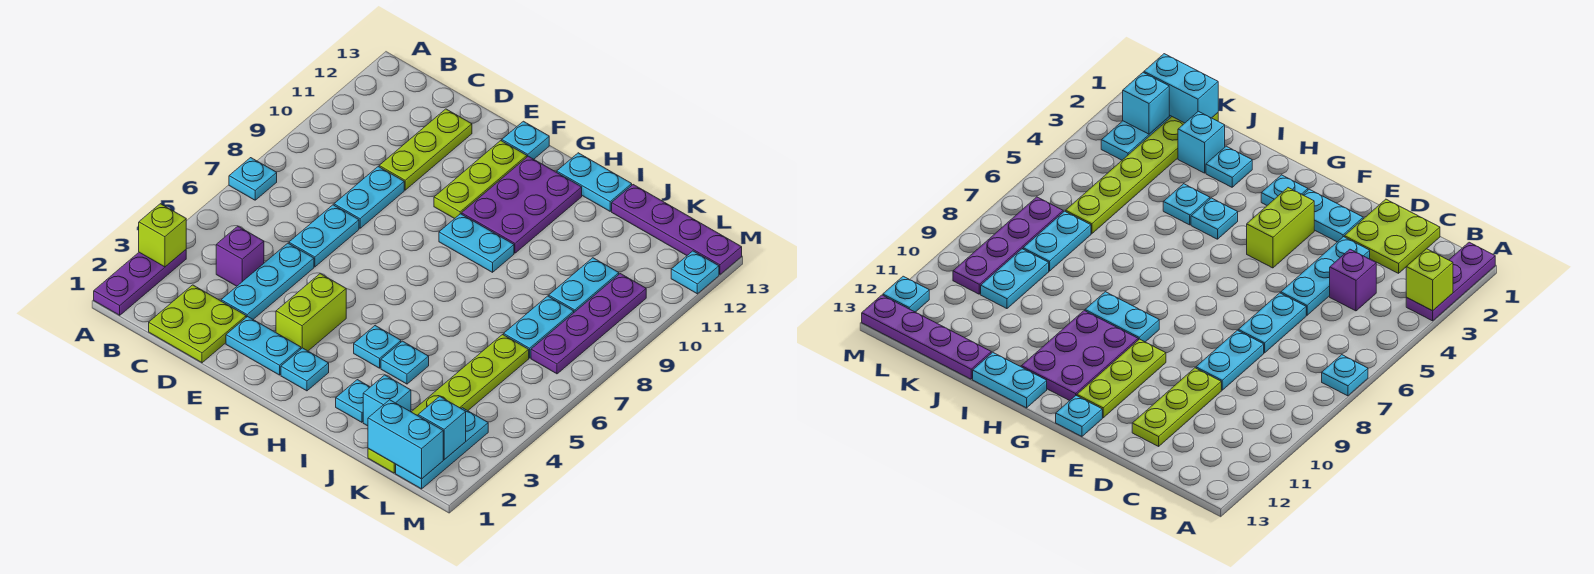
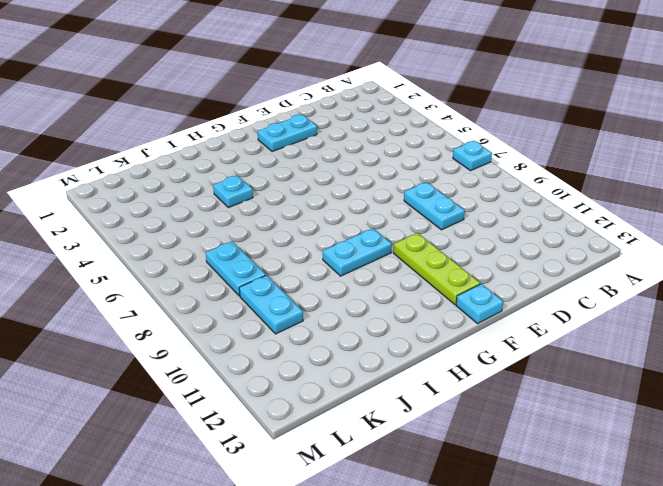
none -> purple 1x3 plate [94,250,186,315]
none -> lime 2x2 plate [149,285,246,363]
none -> purple 1x1 brick [216,226,264,286]
none -> cyan 1x3 plate [221,243,314,319]

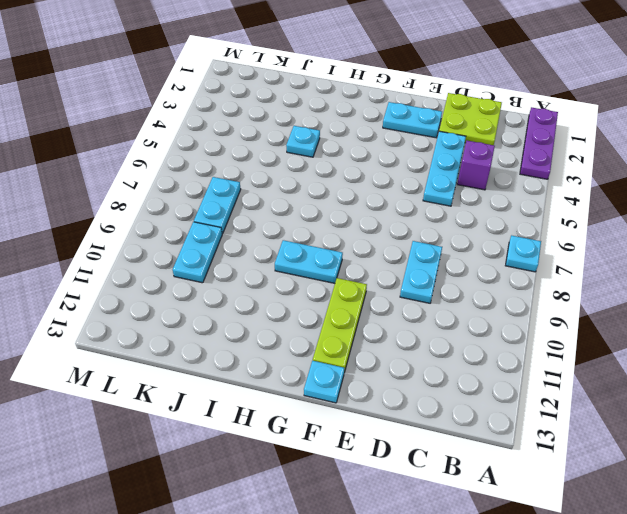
none -> cyan 1x2 plate [289,205,359,267]
none -> lime 1x3 plate [379,109,472,190]
none -> lime 1x2 brick [276,274,346,351]
none -> cyan 1x1 plate [281,348,329,391]

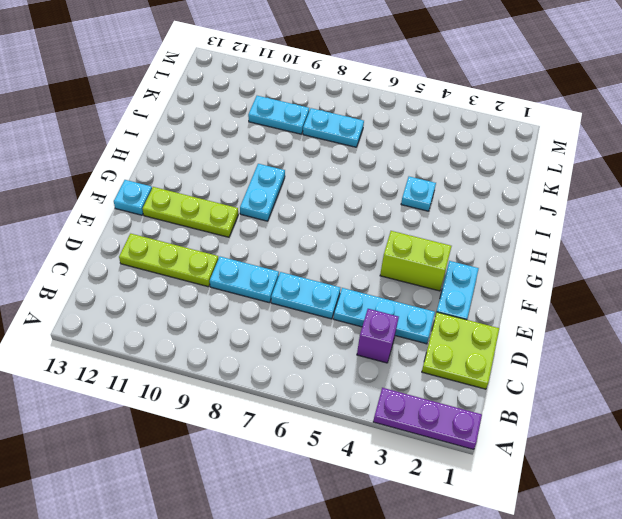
none -> cyan 1x1 plate [229,158,277,200]
none -> cyan 1x1 plate [281,348,329,391]
none -> purple 2x3 plate [462,156,582,253]
none -> cyan 1x1 plate [354,326,401,368]

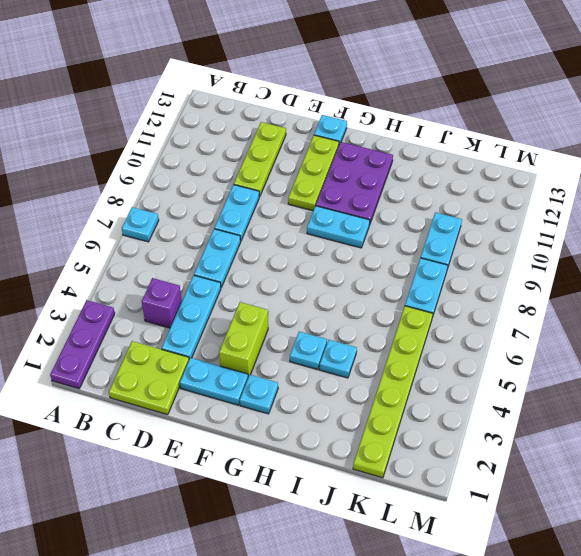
none -> cyan 1x2 plate [557,153,632,211]
none -> cyan 1x1 plate [336,380,370,422]
none -> cyan 1x1 brick [363,375,411,426]
none -> purple 1x4 plate [612,185,742,274]

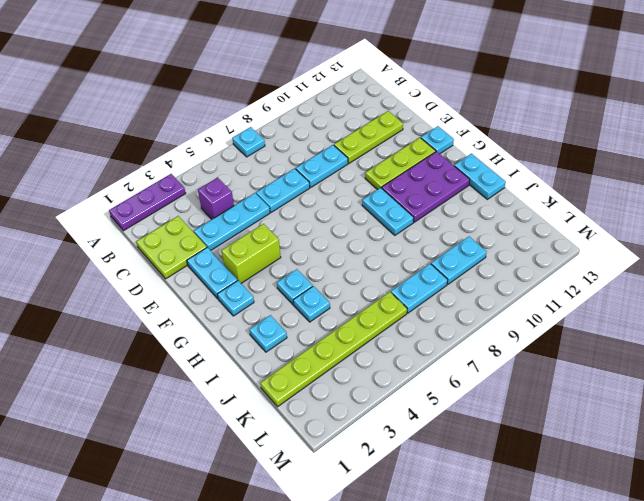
none -> cyan 1x1 brick [363,375,411,426]
none -> purple 1x4 plate [612,185,742,274]
none -> cyan 1x3 plate [396,408,488,489]
none -> purple 1x4 plate [531,274,646,374]

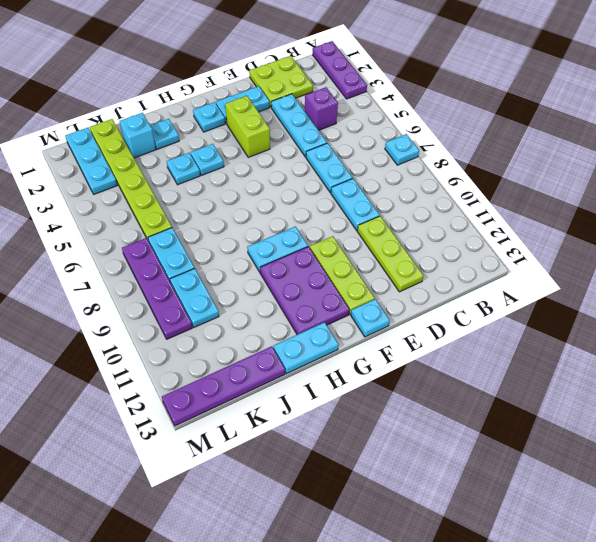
none -> cyan 1x1 plate [671,251,719,294]
none -> lime 1x1 brick [139,204,186,267]
none -> cyan 1x2 brick [368,400,443,479]
none -> cyan 1x1 brick [418,396,466,460]

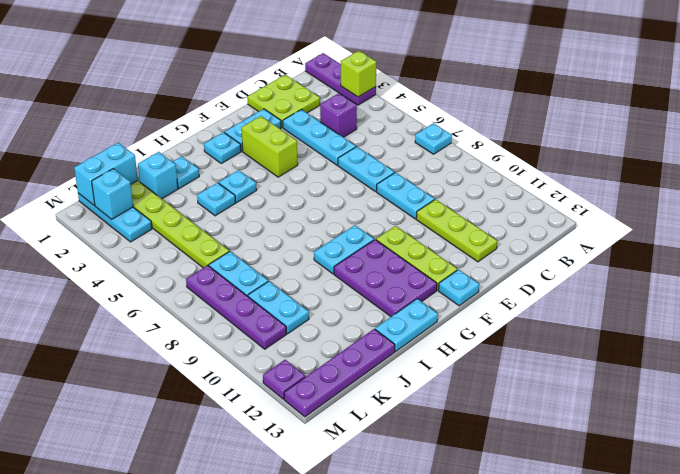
purple 1x1 plate [263,360,305,399] -> cyan 1x1 plate [671,251,719,294]

